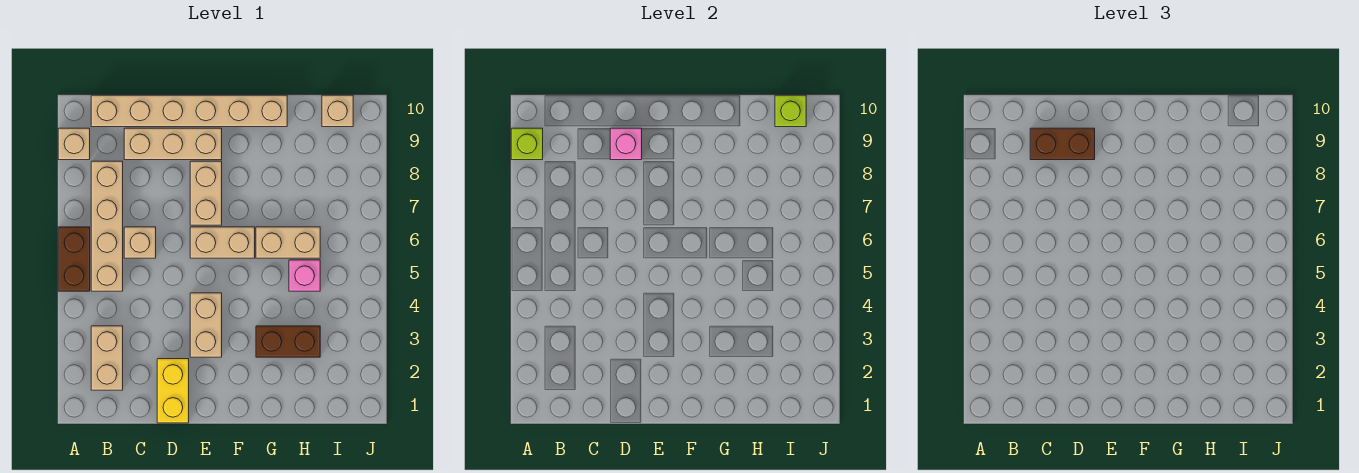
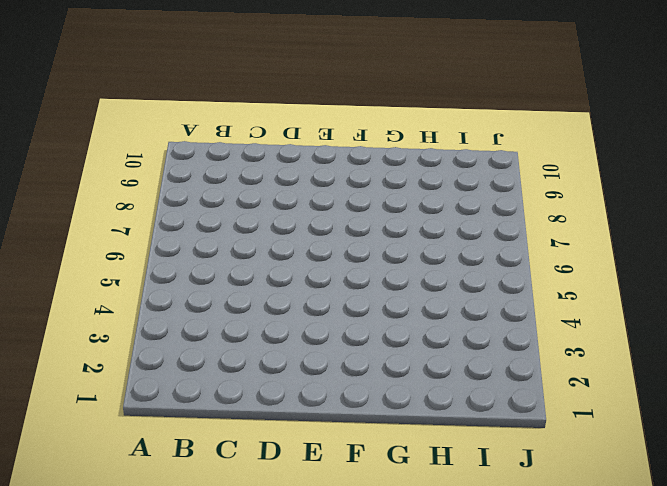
none -> brown 1x2 brick [58,227,90,291]
none -> tan 1x1 brick [58,128,90,160]
none -> tan 1x2 brick [91,326,123,390]

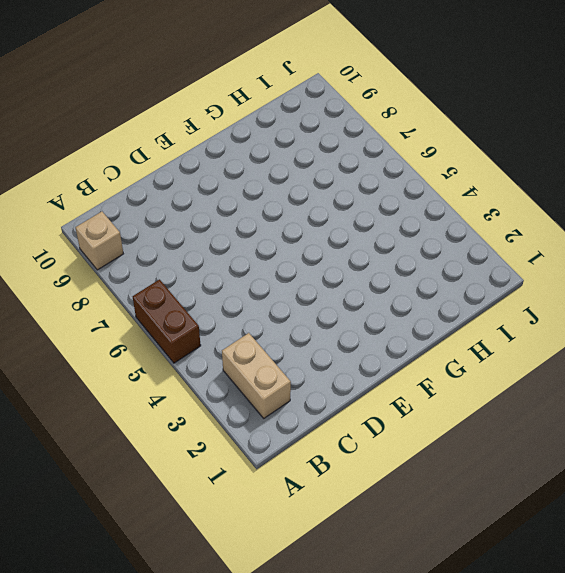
none -> tan 1x4 brick [91,161,123,291]
none -> tan 1x6 brick [91,95,287,127]
none -> tan 1x1 brick [124,227,156,258]

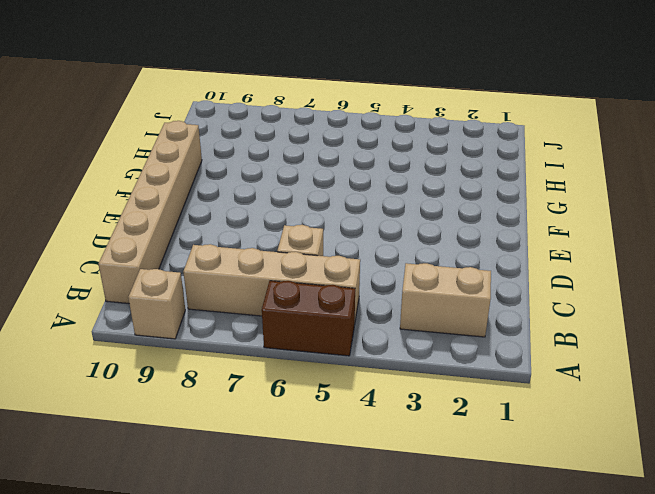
none -> tan 1x3 brick [124,128,222,160]
none -> yellow 1x2 brick [157,359,189,423]
none -> tan 1x2 brick [190,293,222,357]

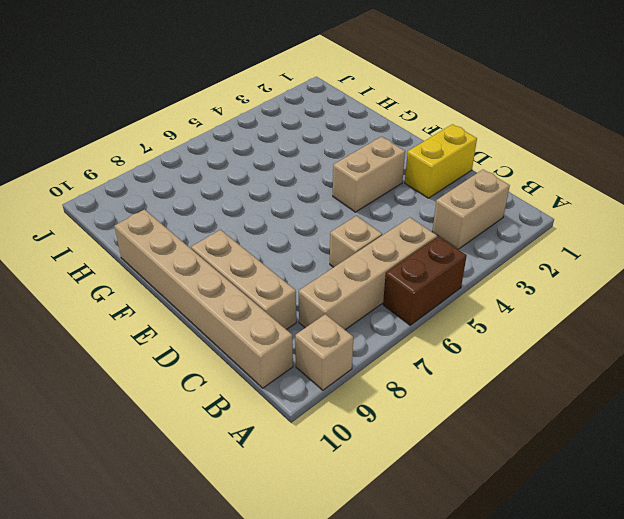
none -> tan 1x2 brick [190,227,255,258]
none -> tan 1x2 brick [190,161,222,225]
none -> brown 1x2 brick [256,326,320,357]

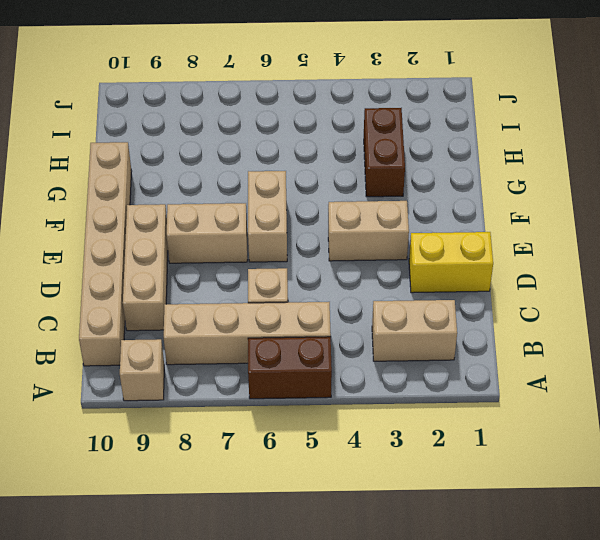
none -> tan 1x2 brick [256,227,320,258]
none -> pink 1x1 brick [289,260,320,291]
none -> tan 1x1 brick [322,95,353,127]

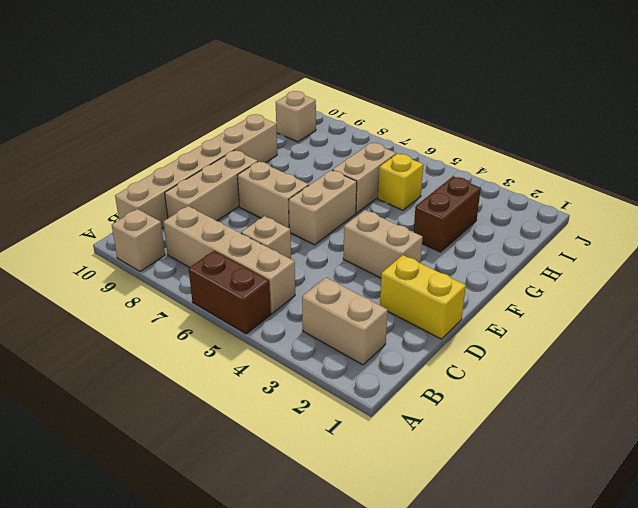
yellow 1x1 brick [378,154,424,210] -> pink 1x1 brick [289,260,320,291]
none -> lime 1x1 brick [511,128,543,160]
none -> pink 1x1 brick [610,128,642,160]
none -> lime 1x1 brick [775,95,806,127]

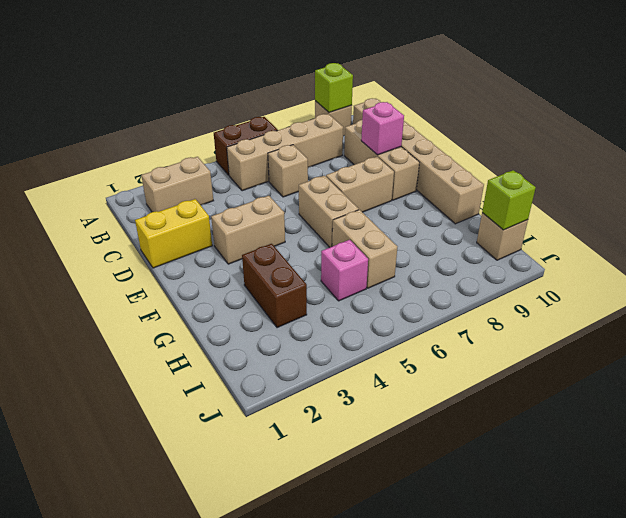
none -> brown 1x2 brick [1030,128,1095,160]

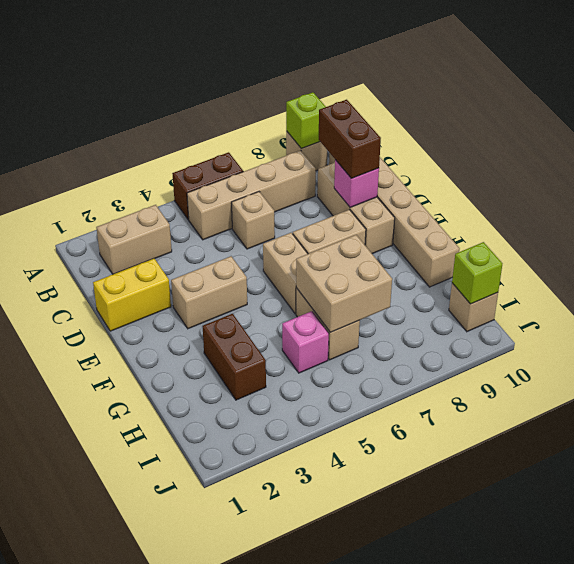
tan 2x2 brick [296,235,392,332] -> none

